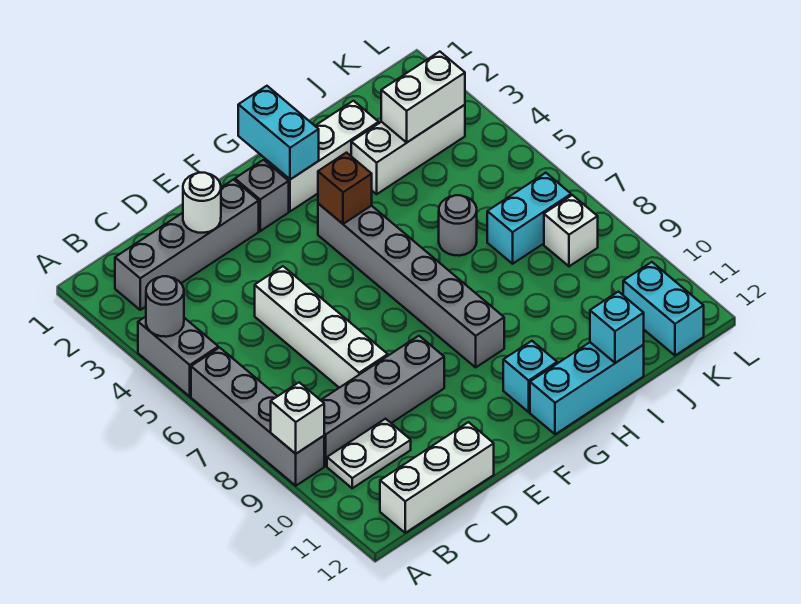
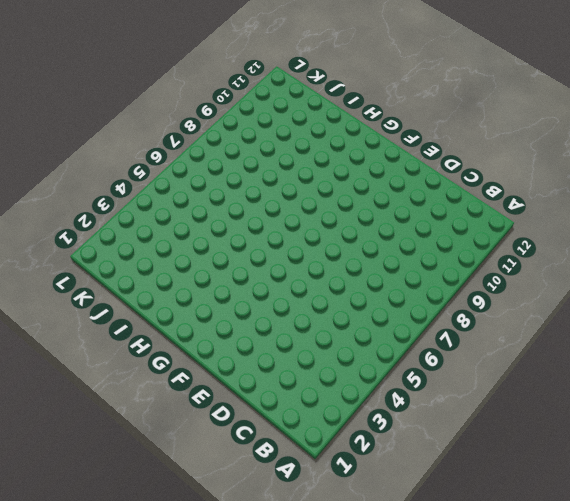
none -> grey 1x2 brick [138,317,218,397]
none -> grey 1x4 brick [191,348,324,486]
none -> grey 1x4 brick [115,180,259,310]

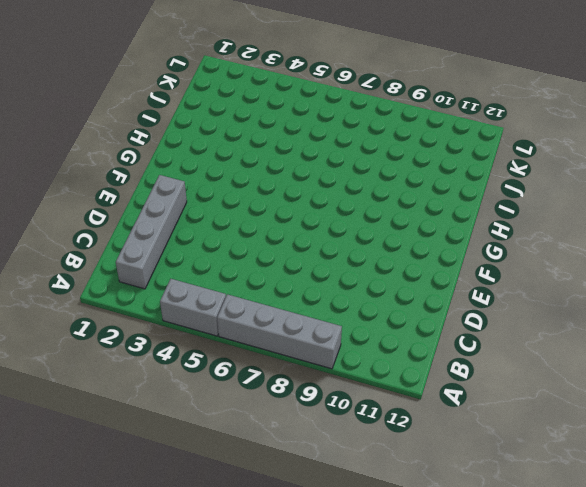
none -> grey 1x4 brick [321,336,444,466]
none -> white 1x2 plate [327,419,411,488]
none -> white 1x3 brick [380,422,494,533]

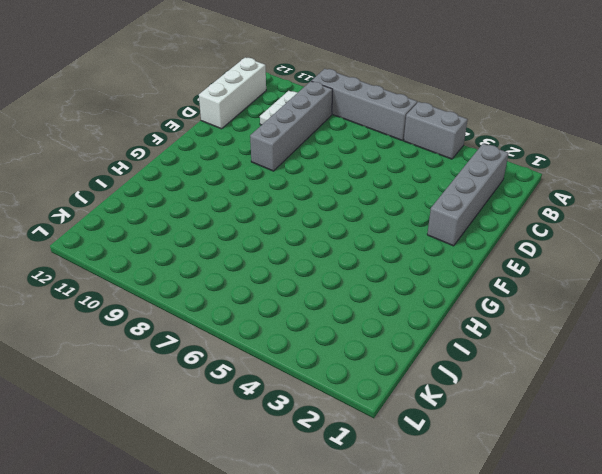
none -> white 1x4 brick [255,266,388,388]
none -> grey 1x1 brick [235,160,289,231]
none -> white 1x3 brick [265,101,379,211]

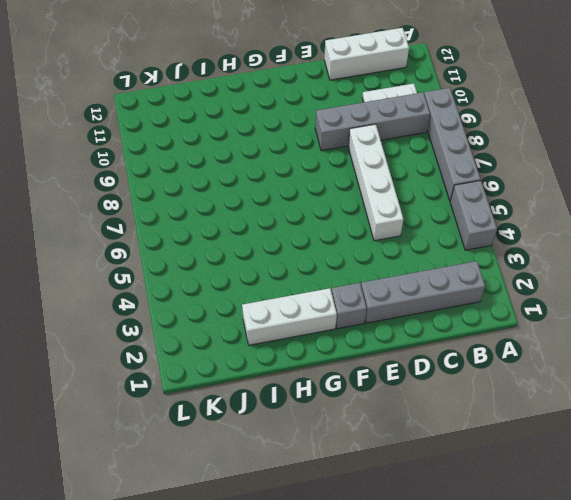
none -> grey 1x6 brick [318,203,504,367]
none -> cyan 1x1 brick [503,341,557,412]
none -> cyan 1x3 brick [530,342,644,434]

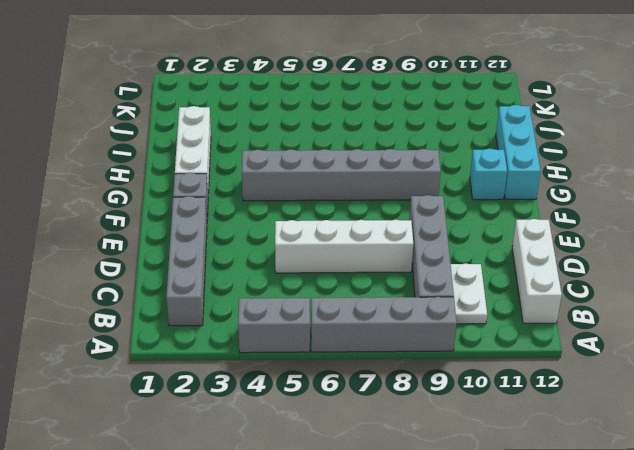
none -> white 1x3 brick [351,105,465,194]
none -> grey 1x1 round brick [439,195,477,256]
none -> cyan 1x2 brick [487,173,571,264]

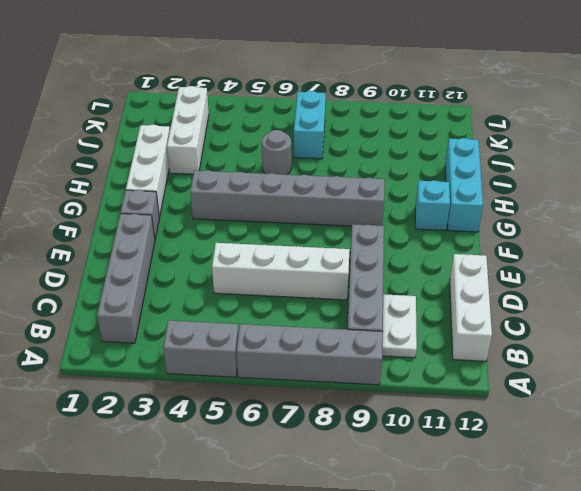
none -> white 1x1 brick [544,195,598,266]
none -> cyan 1x2 brick [623,262,704,356]
none -> grey 1x1 round brick [146,276,184,337]

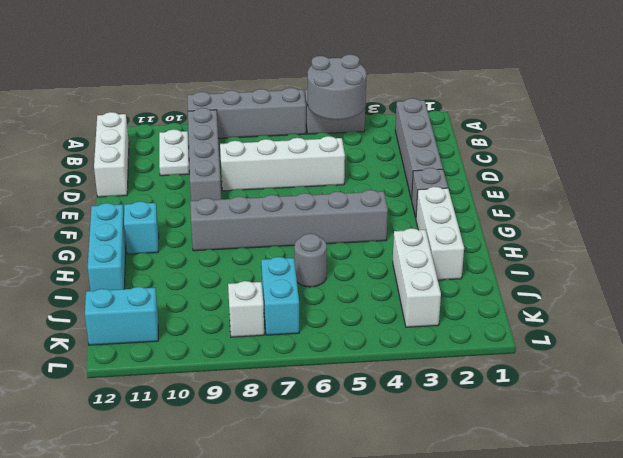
grey 2x2 round brick [308,55,367,120] -> grey 1x1 round brick [146,276,184,337]
none -> white 1x1 brick [271,383,324,454]
none -> white 1x1 round brick [183,173,221,233]
none -> cyan 1x2 brick [238,86,319,179]

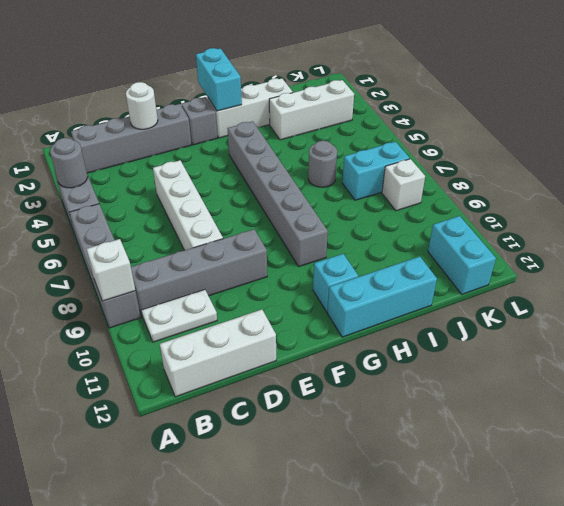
none -> brown 1x1 brick [318,153,372,224]
none -> cyan 1x1 brick [590,292,644,363]
none -> white 1x2 brick [381,52,465,142]

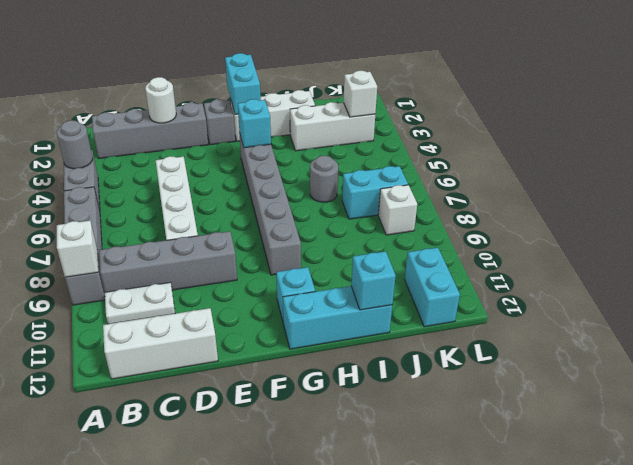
cyan 1x1 brick [238,99,271,148] -> brown 1x1 brick [318,153,372,224]
white 1x1 brick [343,71,377,117] -> white 1x2 brick [381,52,465,142]

